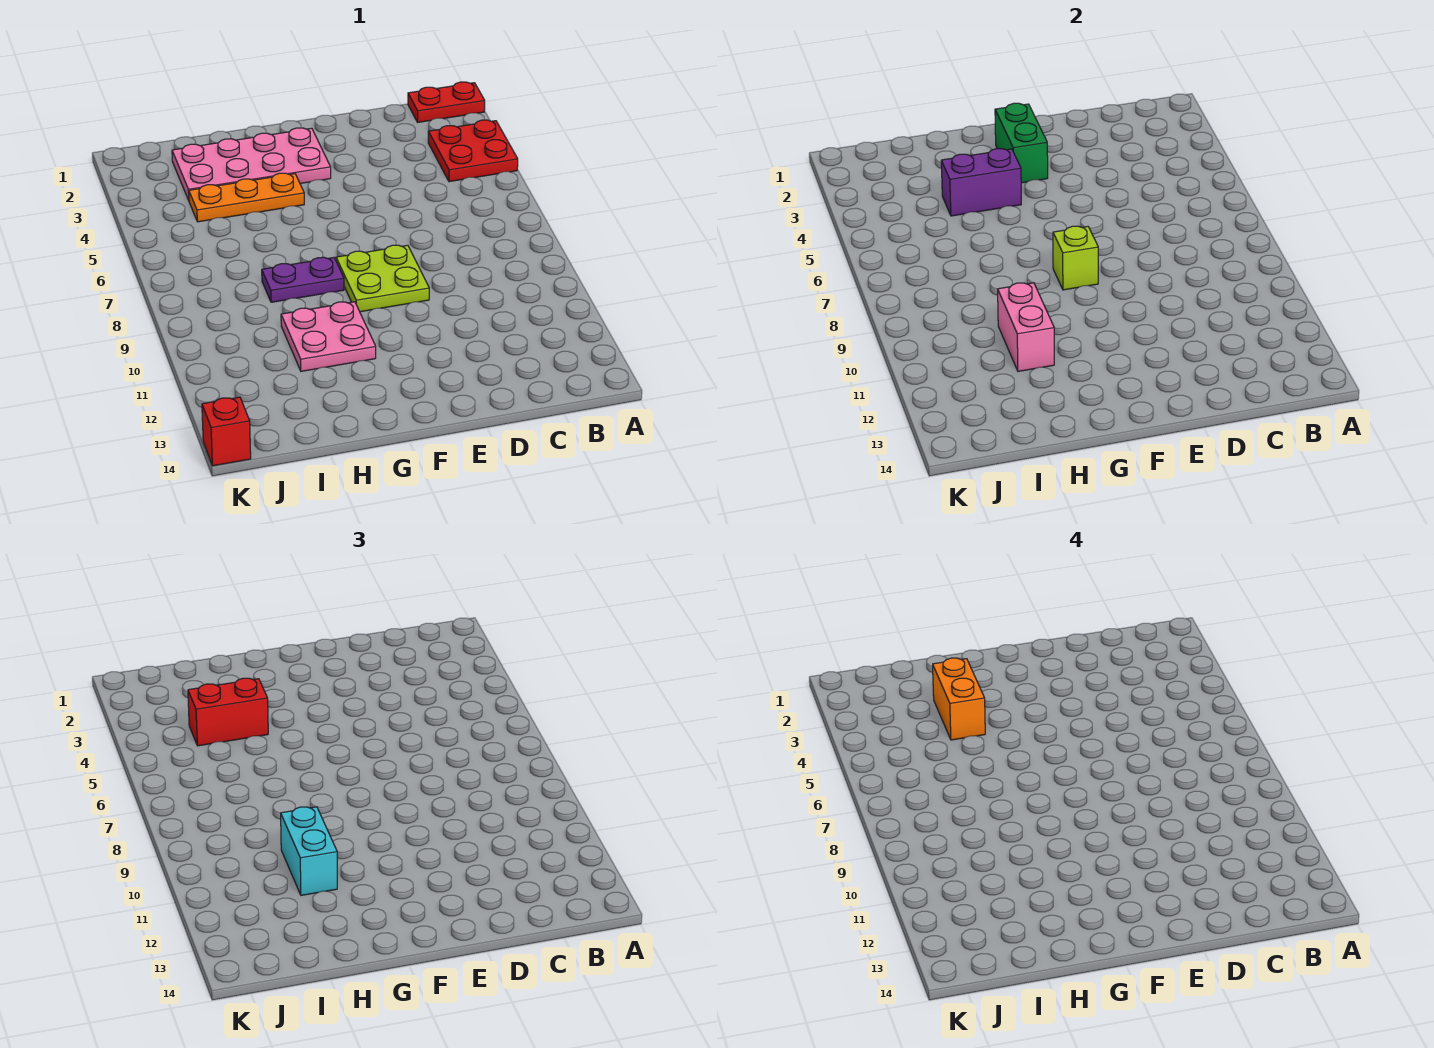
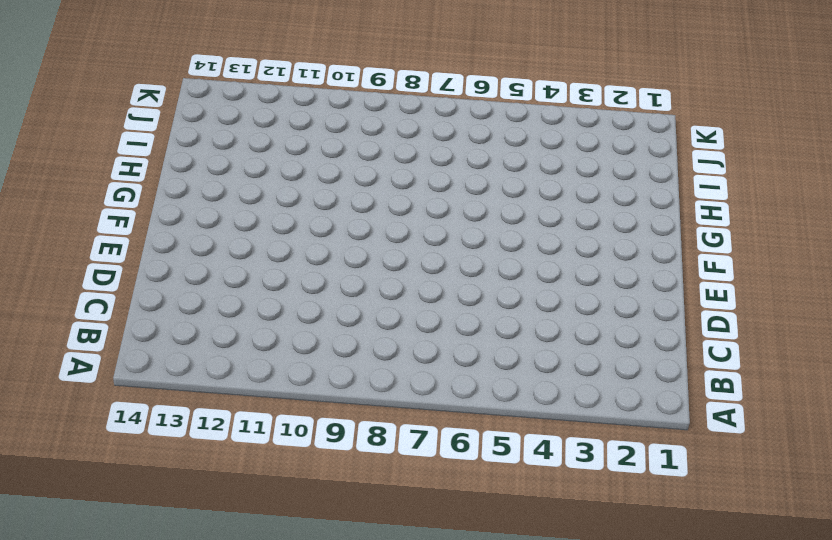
none -> red 1x2 plate [408,82,485,122]
none -> red 2x2 plate [428,120,518,182]
none -> lime 2x2 plate [336,245,429,312]

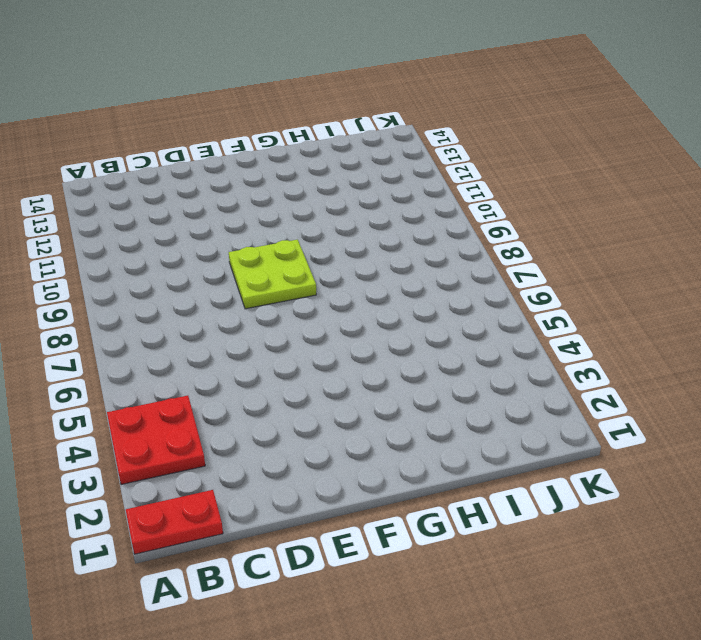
none -> pink 2x4 plate [172,128,331,200]
none -> orange 1x3 plate [189,173,304,222]
none -> purple 1x2 plate [262,257,344,302]

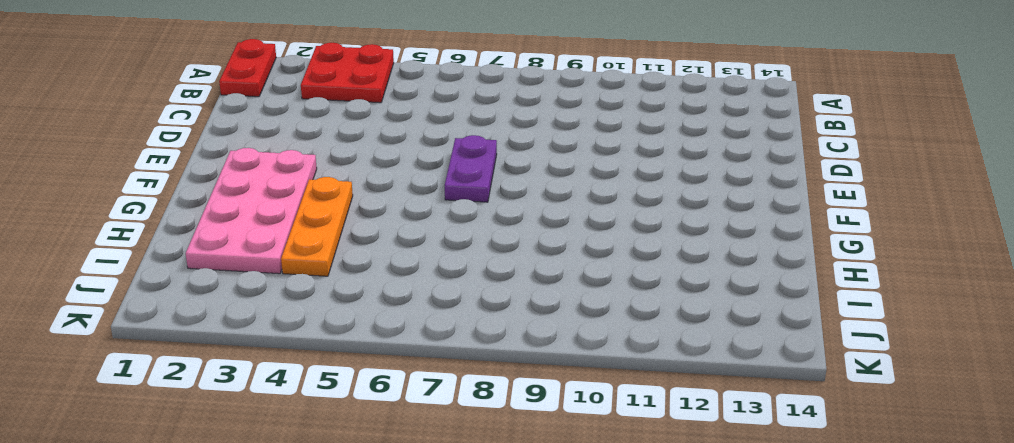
purple 1x2 plate [445,135,497,202] -> purple 1x2 plate moved to [262,257,344,302]
none -> lime 2x2 plate [336,245,429,312]
none -> pink 2x2 plate [281,302,376,371]
none -> red 1x1 brick [202,397,251,466]

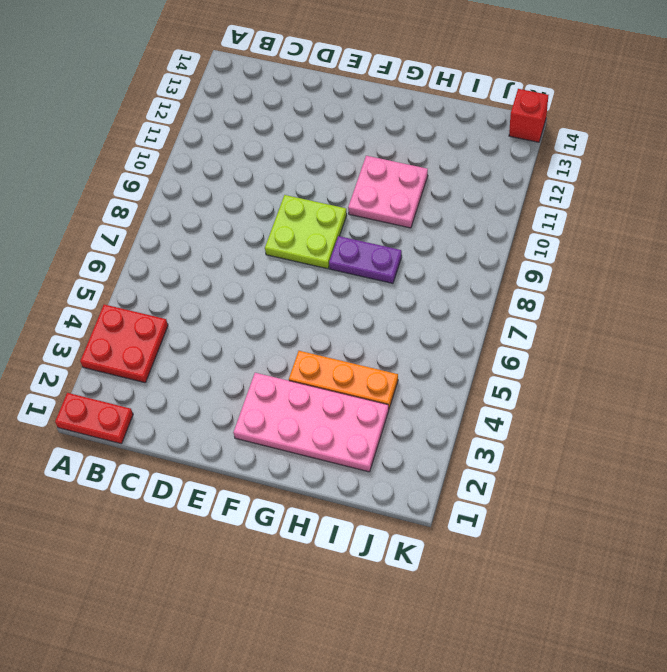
none -> green 1x2 brick [995,103,1048,183]
none -> lime 1x1 brick [1053,226,1098,290]
none -> purple 1x2 brick [941,149,1021,216]

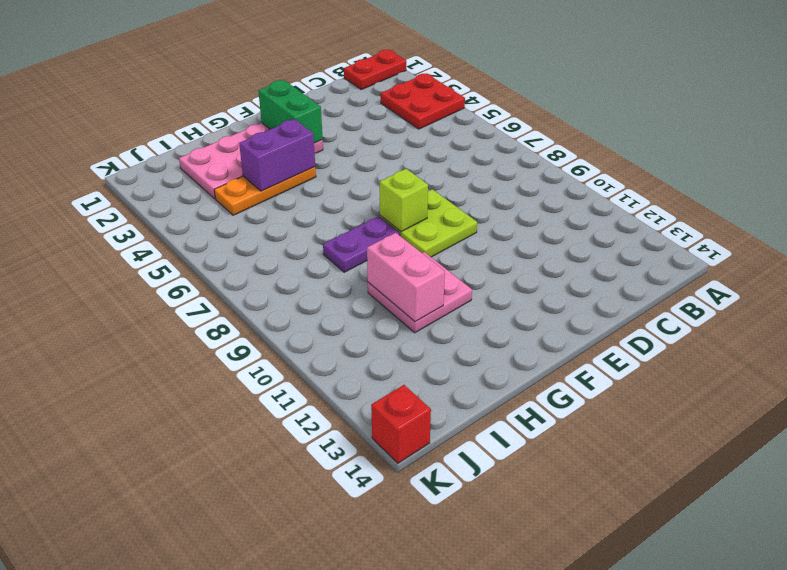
none -> red 1x2 brick [188,678,268,746]
none -> cyan 1x2 brick [281,807,337,895]
none -> orange 1x2 brick [933,658,985,740]

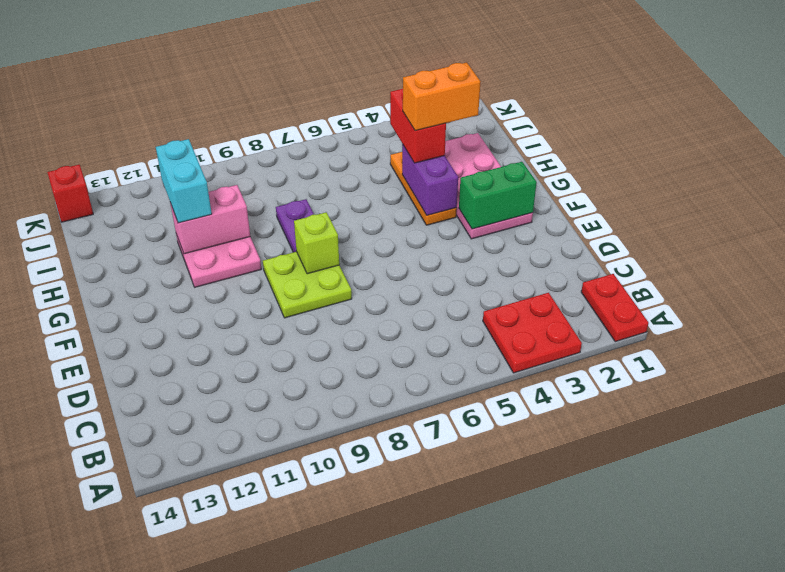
cyan 1x2 brick [156,139,212,223] -> cyan 1x2 brick turned to [281,807,337,895]

